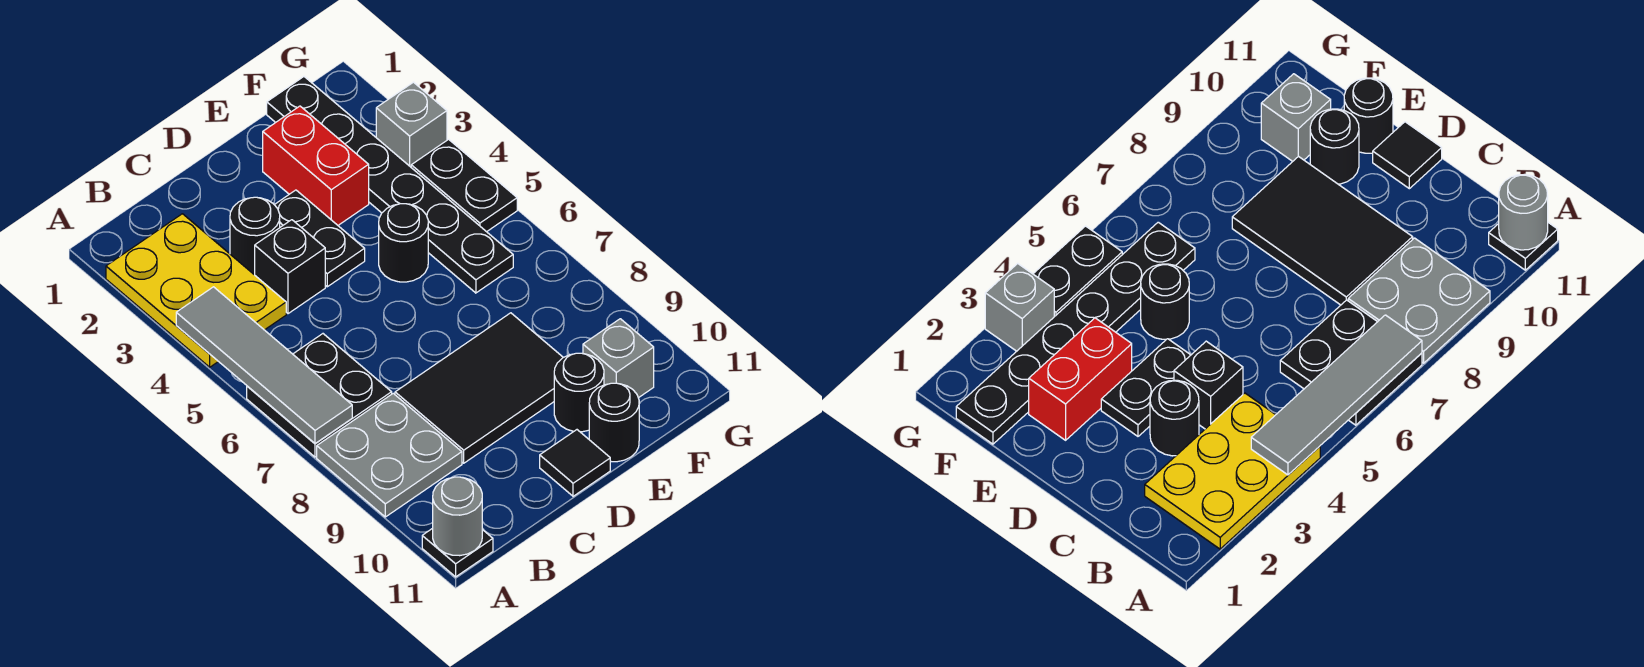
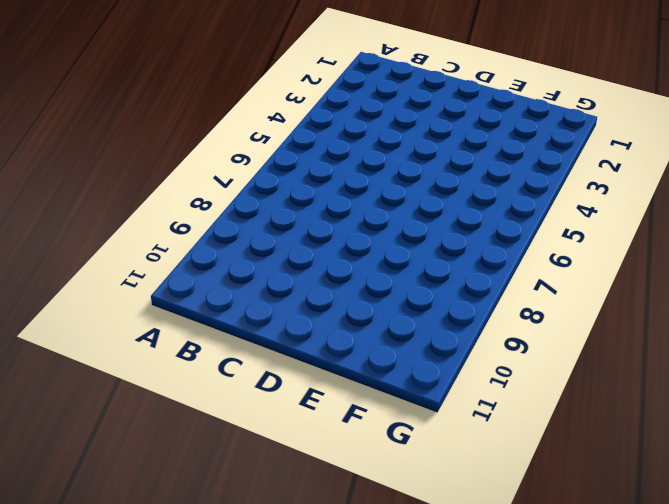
none -> yellow 2x3 plate [106,214,286,367]
none -> black 2x2 plate [247,334,392,457]
none -> grey 2x2 plate [317,393,462,517]

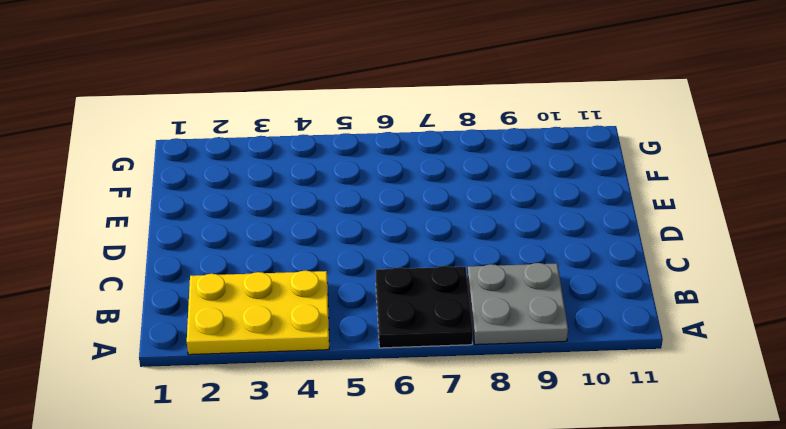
none -> black 1x1 plate [422,528,493,577]
none -> black 1x1 round brick [230,197,280,275]
none -> black 1x1 brick [255,220,325,314]

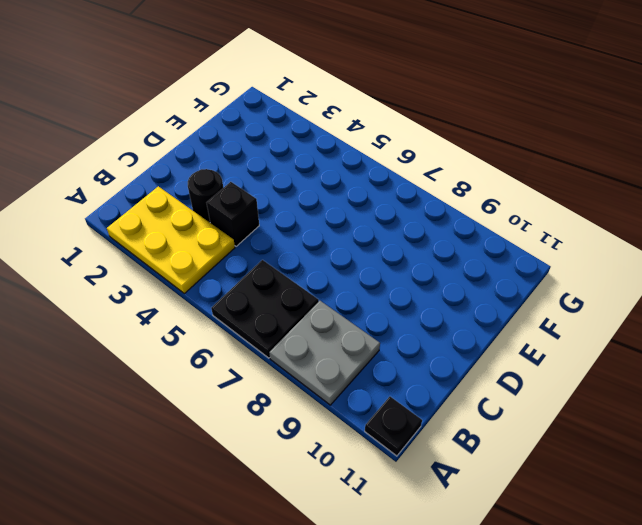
none -> black 2x3 tile [395,313,563,463]
none -> black 1x2 plate [275,190,365,287]
none -> black 1x1 tile [540,430,610,496]

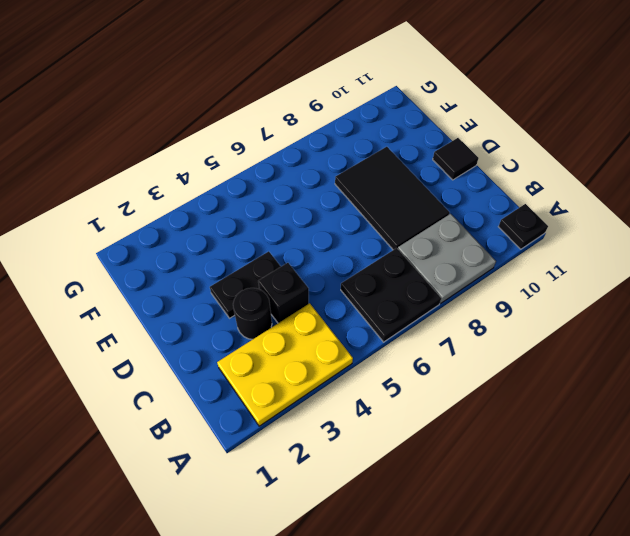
none -> red 1x2 brick [263,106,369,225]
none -> black 1x1 round brick [379,204,428,282]
none -> black 1x1 round brick [554,353,604,432]

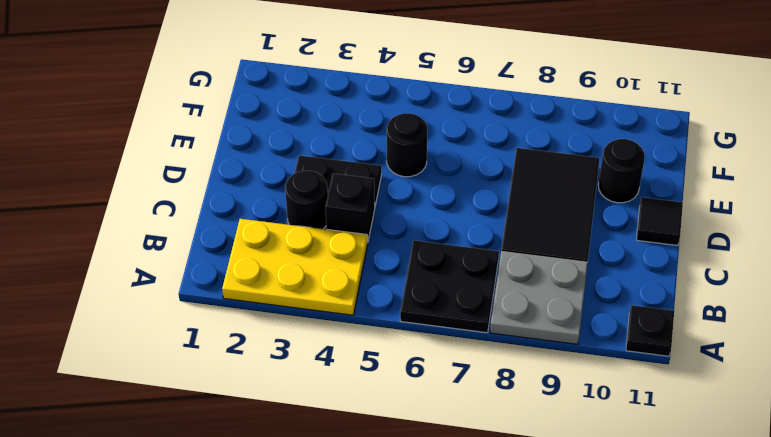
none -> red 1x2 brick [263,106,369,225]
none -> black 1x1 round brick [589,383,639,462]
none -> black 1x6 plate [267,77,513,293]

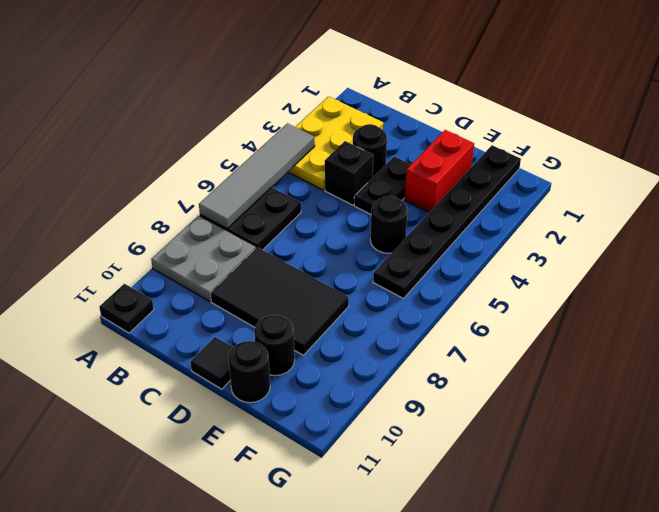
none -> grey 1x1 brick [583,319,654,398]
none -> grey 1x1 brick [376,82,447,167]
none -> black 1x2 plate [411,139,517,232]

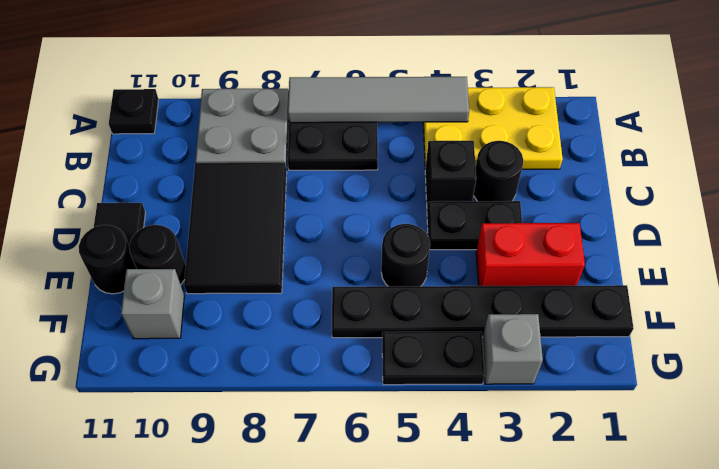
none -> grey 1x1 round brick [433,477,482,556]

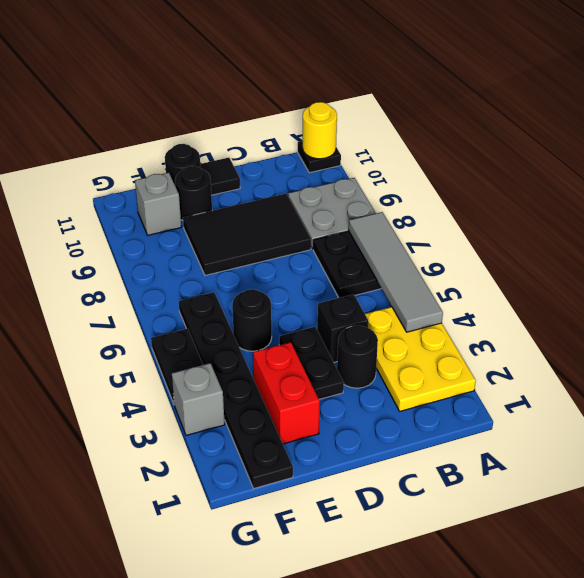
yellow 1x1 round brick [303,102,337,159] -> grey 1x1 round brick [433,477,482,556]

